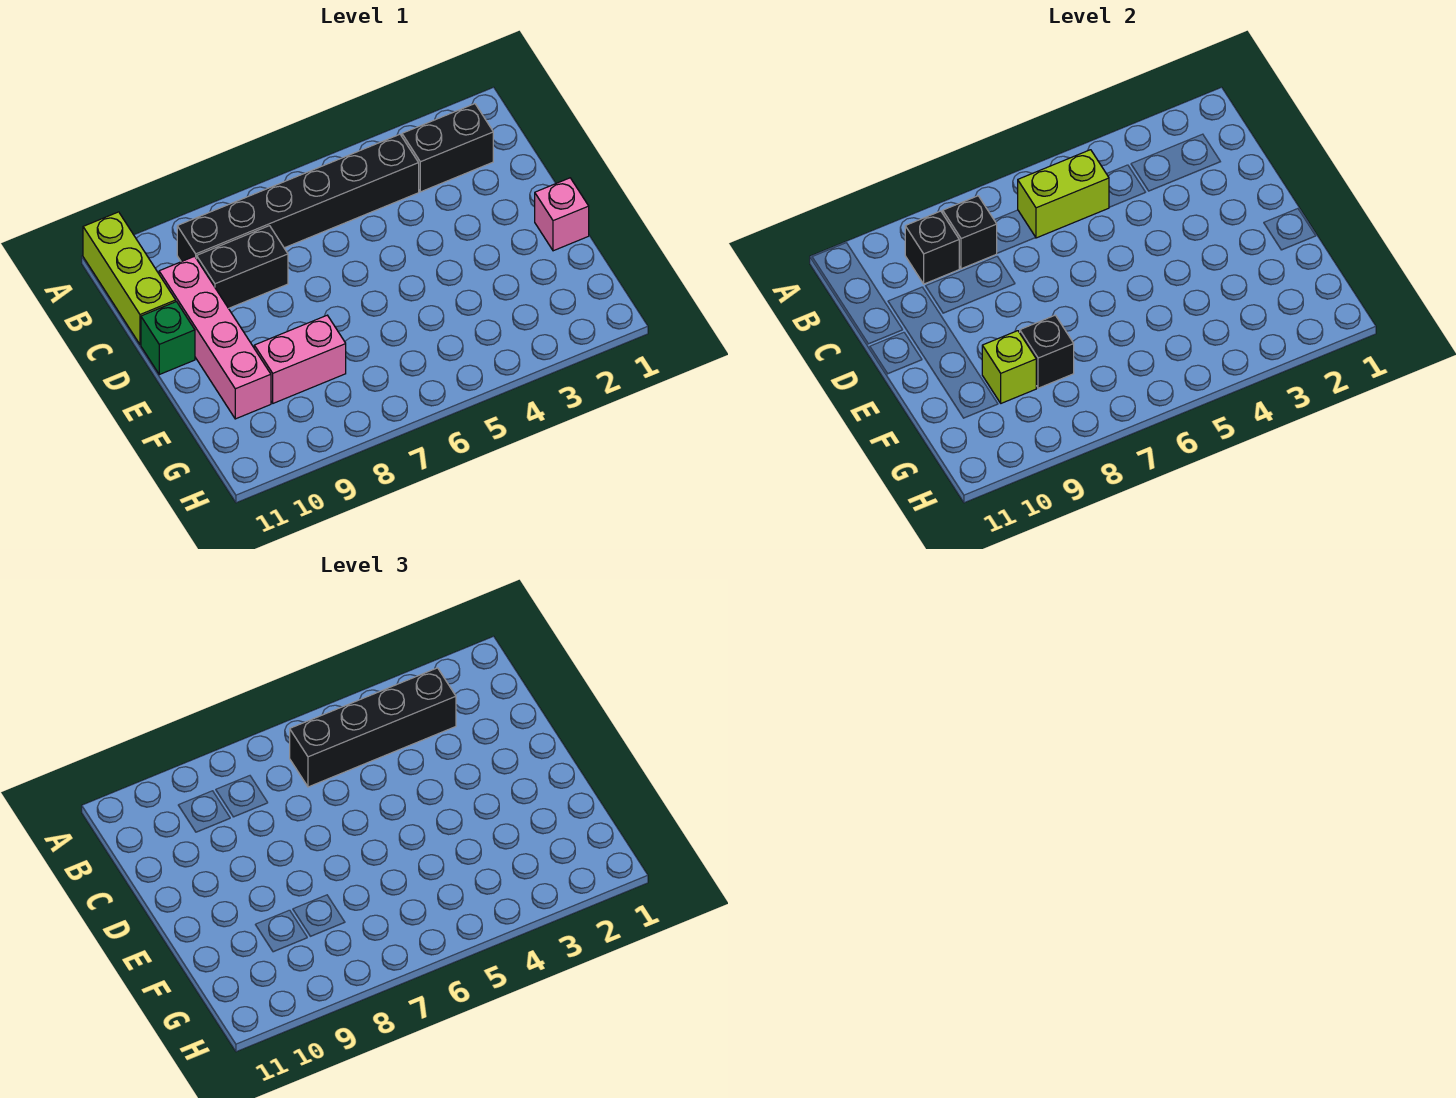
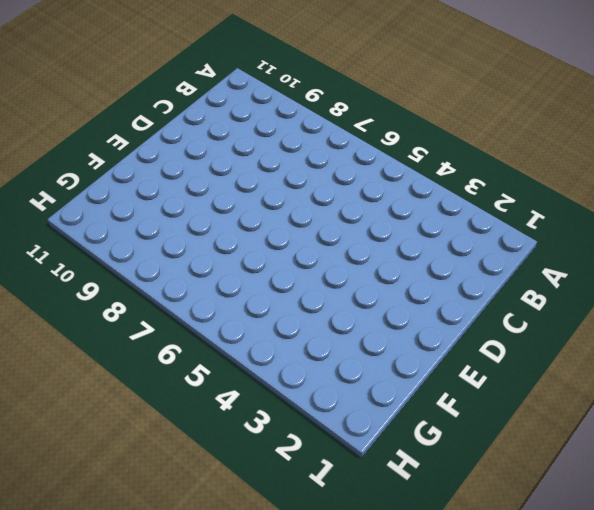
none -> lime 1x3 brick [83,212,176,345]
none -> black 1x2 brick [402,104,493,192]
none -> black 1x6 brick [177,134,419,262]

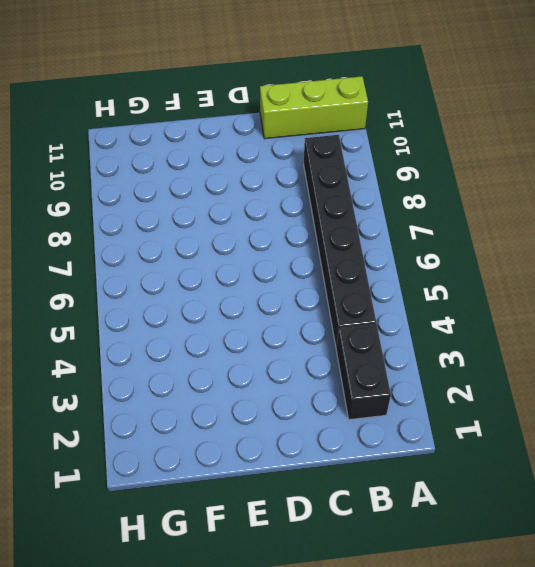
none -> black 1x2 brick [197,226,288,308]
none -> pink 1x4 brick [159,256,271,419]
none -> green 1x1 brick [141,302,195,374]

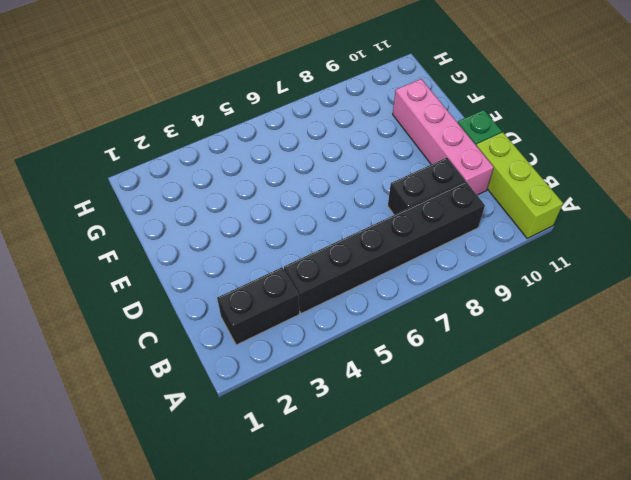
none -> pink 1x1 brick [535,178,589,251]
none -> pink 1x2 brick [254,315,346,403]
none -> lime 1x2 brick [1018,150,1109,238]

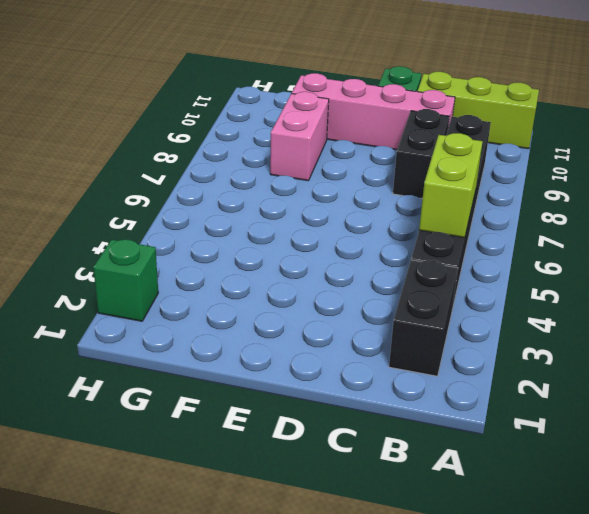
green 1x1 brick [93,240,158,321] -> none
none -> pink 1x1 brick [535,178,589,251]
none -> black 1x1 brick [943,196,997,269]
none -> black 1x1 brick [905,211,959,284]

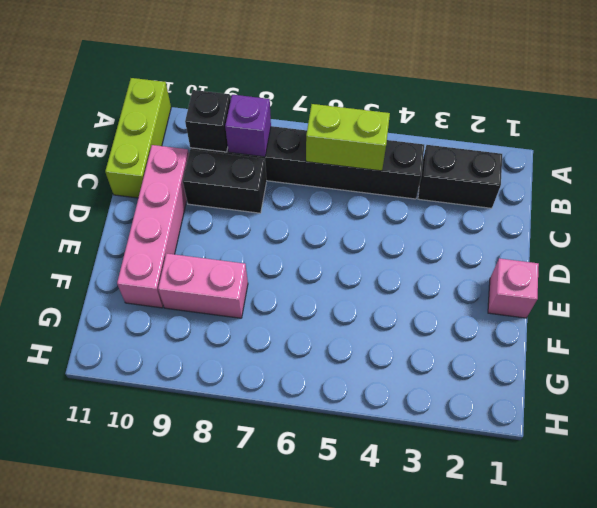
purple 1x1 brick [225,95,271,157] -> black 1x1 brick [943,196,997,269]
none -> green 1x1 brick [141,302,195,374]
none -> black 1x1 brick [1020,315,1074,388]
none -> lime 1x1 brick [982,331,1036,403]

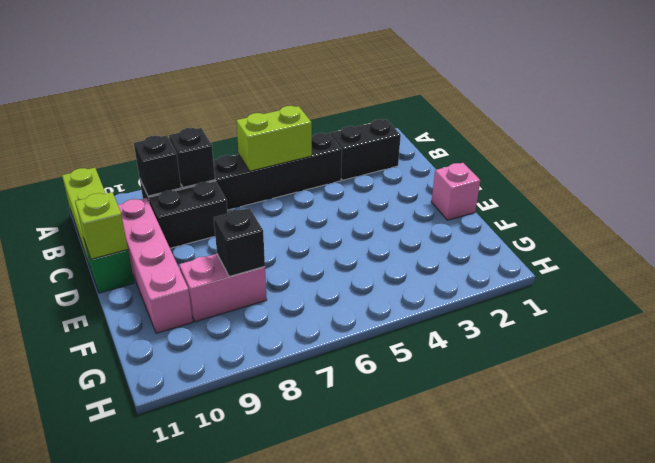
lime 1x1 brick [75,192,128,259] -> lime 1x1 brick moved to [982,331,1036,403]
none -> black 1x4 brick [290,668,456,787]

